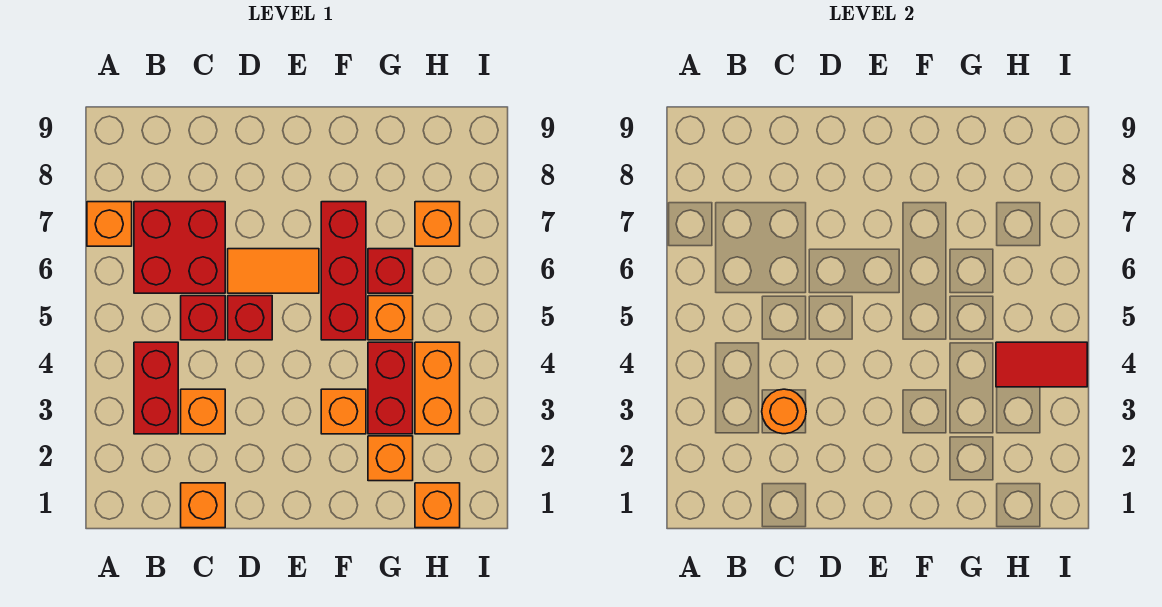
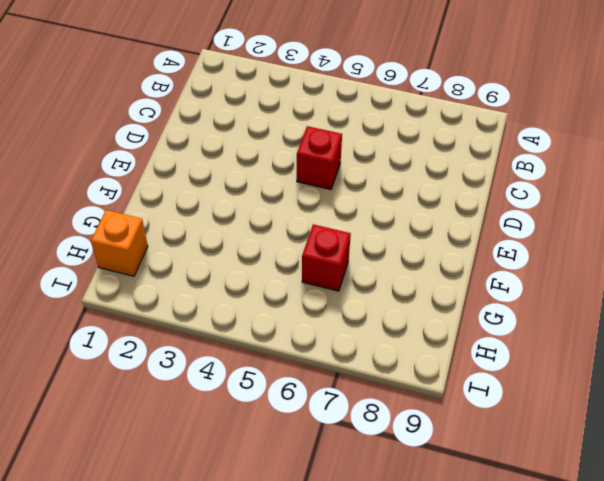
none -> orange 1x1 brick [87,202,132,246]
none -> red 1x2 brick [134,342,178,434]
none -> red 2x2 brick [134,202,225,293]

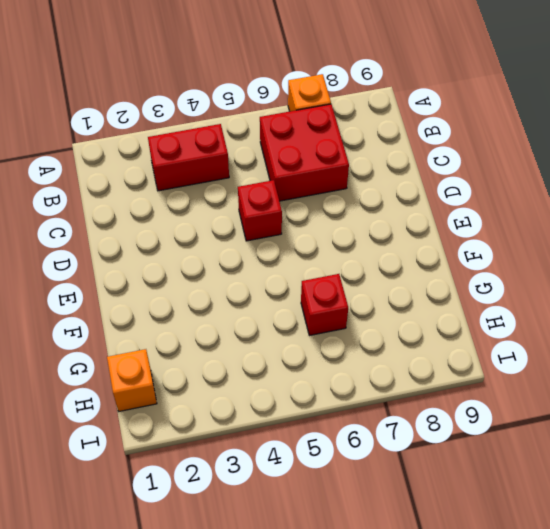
none -> orange 1x1 brick [181,483,225,528]
none -> orange 1x1 brick [181,389,225,434]
none -> red 1x1 brick [181,296,225,340]

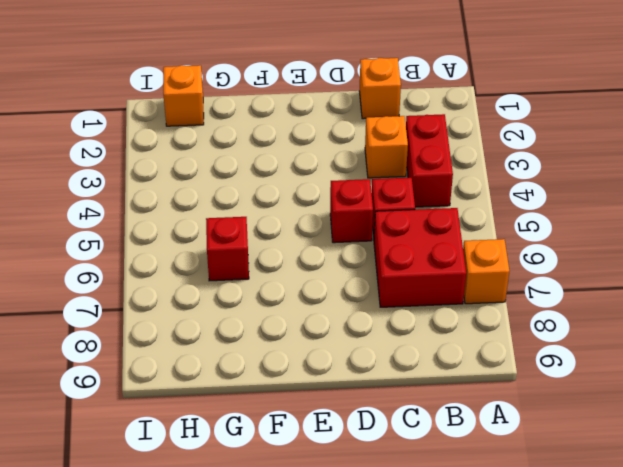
none -> orange 1x2 tile [228,249,319,293]
none -> orange 1x1 brick [321,389,366,434]
none -> red 1x3 brick [321,202,366,340]

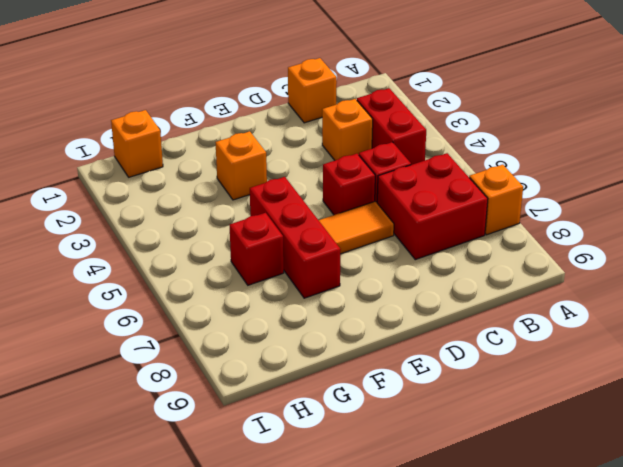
none -> orange 1x1 brick [368,436,413,481]
none -> red 1x2 brick [368,342,413,434]
none -> orange 1x1 brick [368,296,413,340]

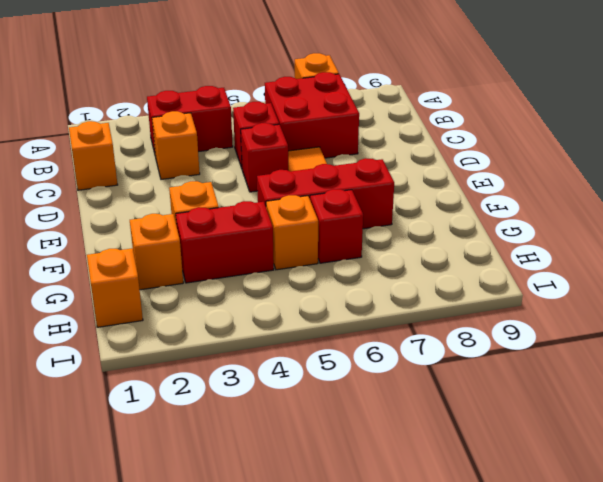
none -> orange 1x2 brick [415,342,460,434]
none -> orange 1x1 brick [415,202,460,246]
none -> orange 1x1 round brick [762,389,806,434]

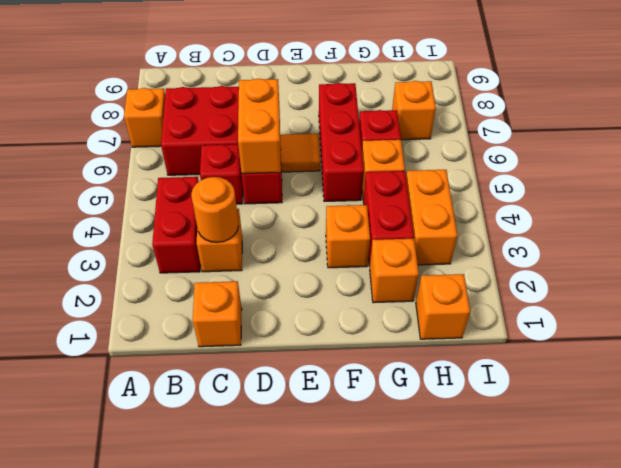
orange 1x2 brick [238,79,281,174] -> none
none -> red 1x2 tile [996,342,1087,387]

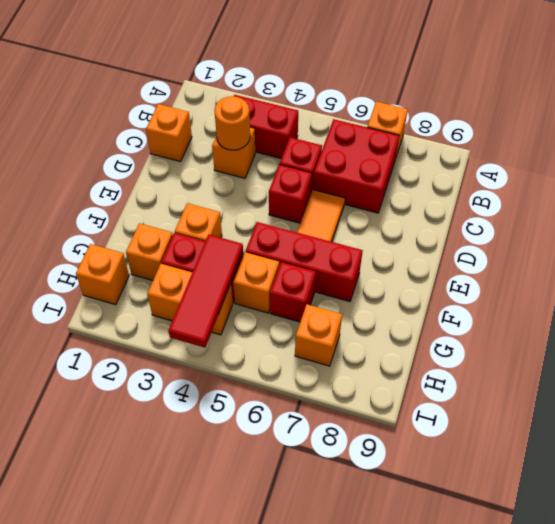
red 1x3 tile [168,235,243,348] -> red 1x2 tile [996,342,1087,387]

